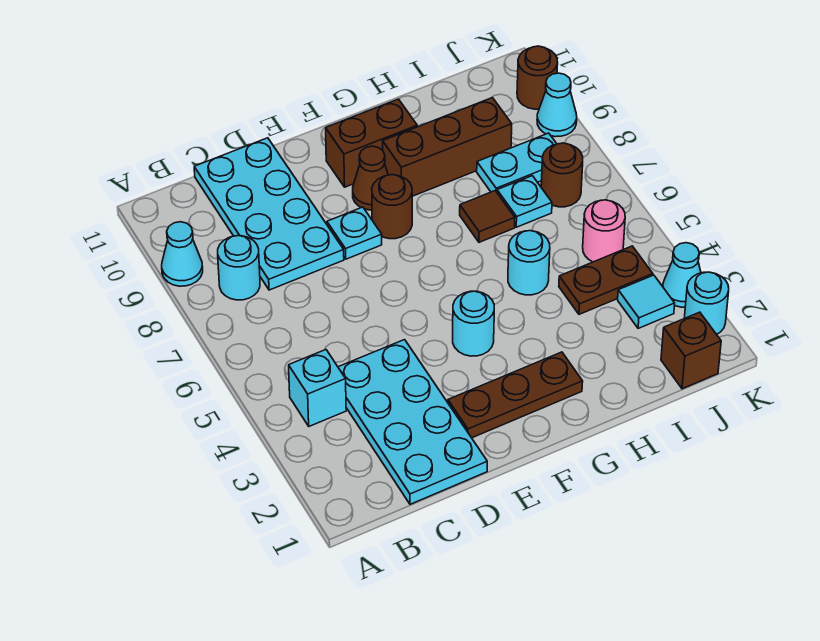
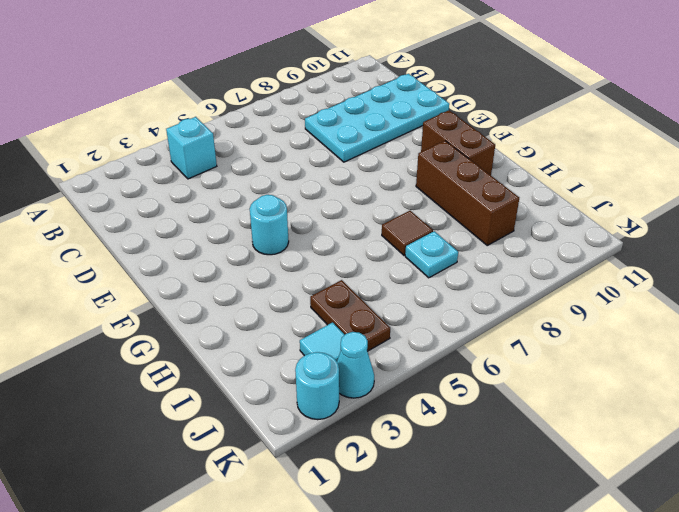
none -> cyan 1x1 cone [162,222,203,286]
none -> cyan 1x1 round brick [218,236,260,300]
none -> cyan 2x4 plate [338,340,487,504]

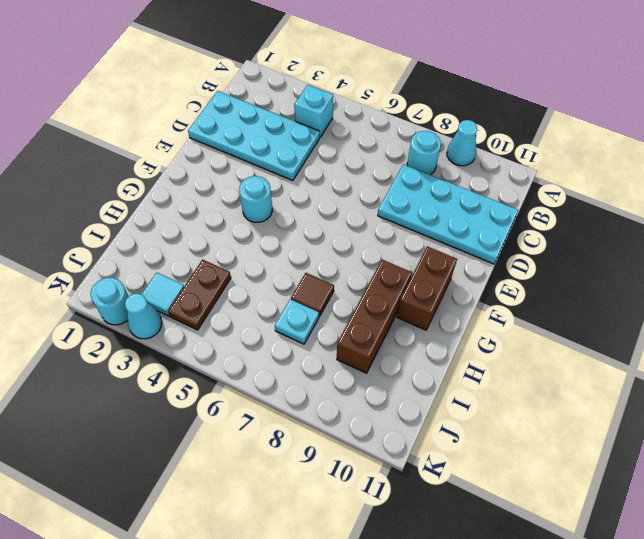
none -> brown 1x3 plate [448,352,583,438]
none -> cyan 1x1 plate [327,207,382,259]
none -> brown 1x1 round brick [372,175,412,239]

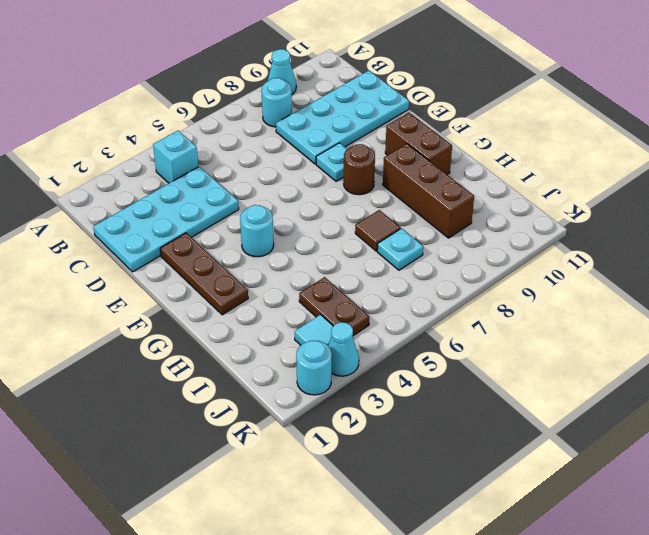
none -> brown 1x1 cone [353,146,388,210]
none -> cyan 1x1 round brick [508,231,550,295]
none -> cyan 1x2 plate [477,133,557,192]

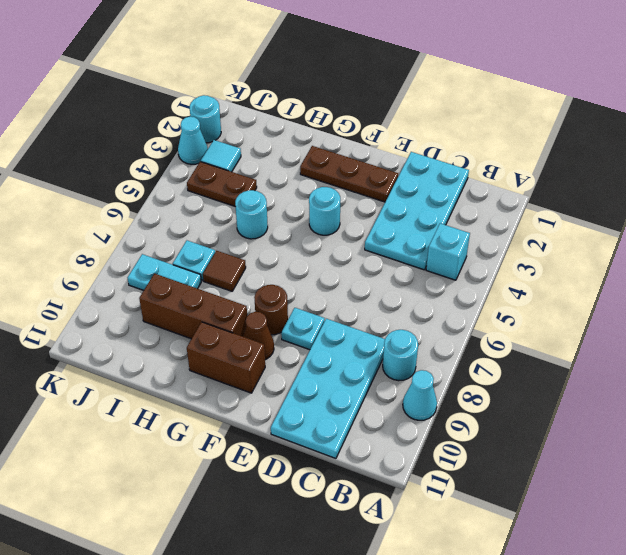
none -> brown 1x1 brick [661,312,721,389]
none -> pink 1x1 round brick [583,200,625,262]
none -> brown 1x1 round brick [541,143,583,207]

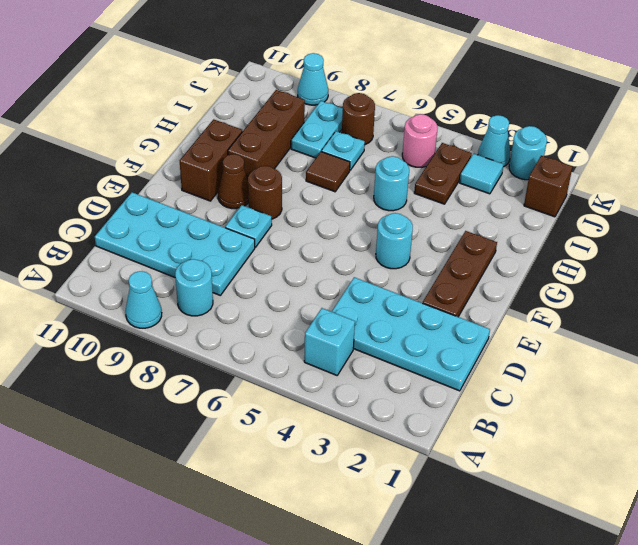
none -> brown 1x1 round brick [517,46,558,109]

